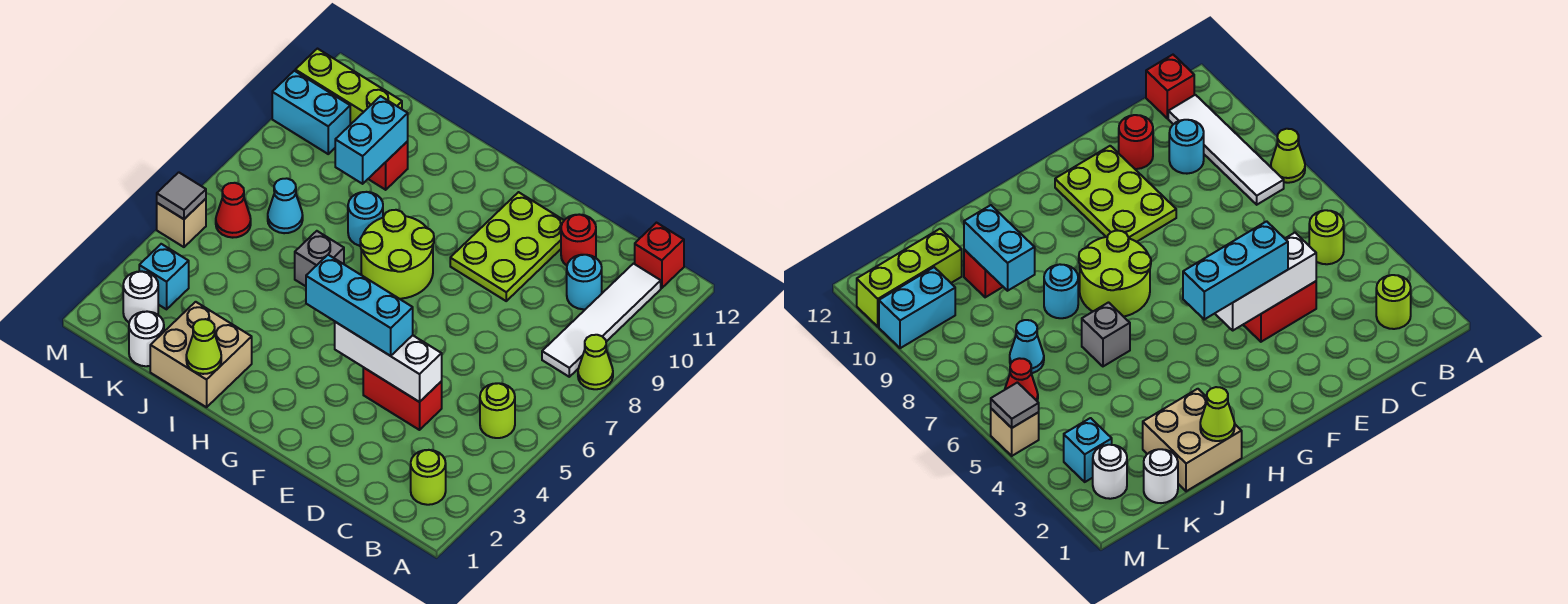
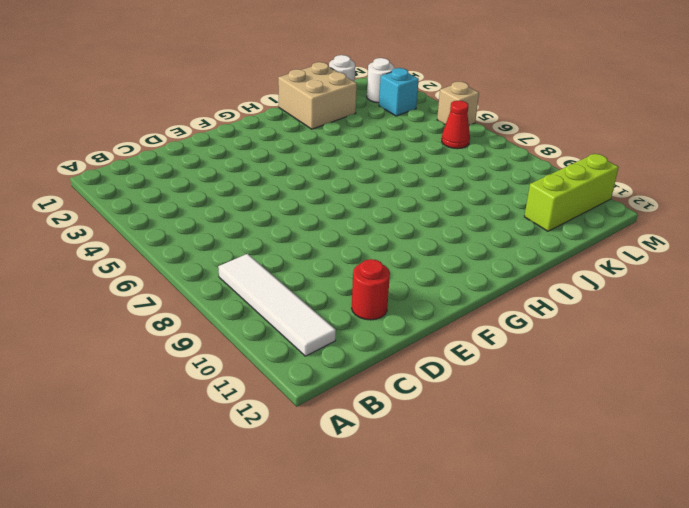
none -> lime 1x1 cone [578,335,613,389]
none -> lime 1x1 round brick [411,450,446,505]
none -> lime 1x1 round brick [480,383,515,438]

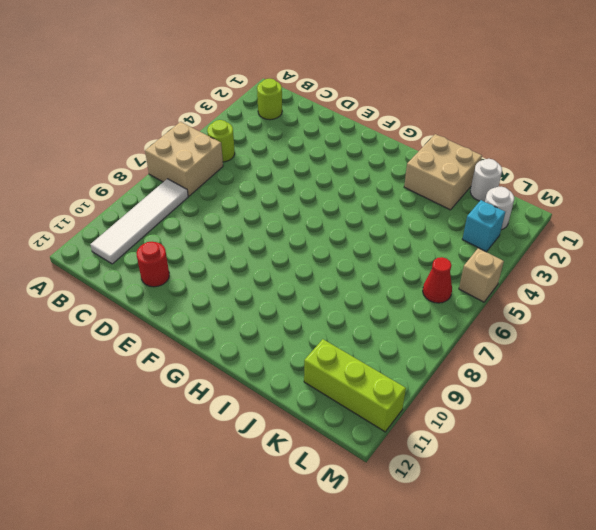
tan 2x2 brick [145,122,223,196] -> none
none -> lime 1x1 cone [578,335,613,389]
none -> red 1x1 brick [635,223,684,288]
none -> cyan 1x1 round brick [567,255,602,309]

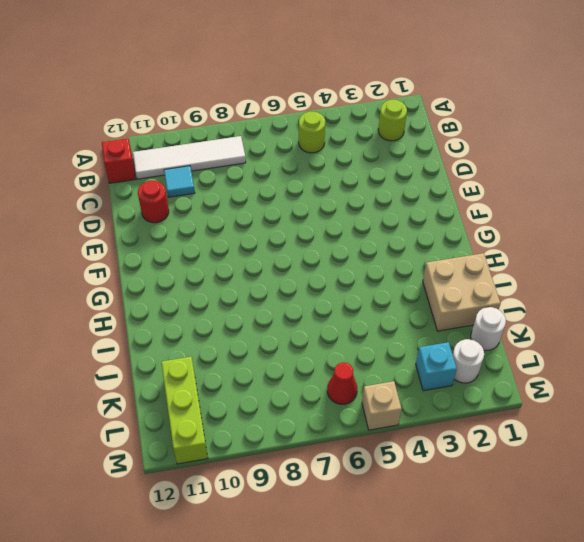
cyan 1x1 tile [164,166,195,197] -> cyan 1x1 round brick [567,255,602,309]
none -> lime 1x1 cone [578,335,613,389]
none -> red 1x2 brick [363,368,442,430]
none -> lime 2x3 plate [450,192,564,301]

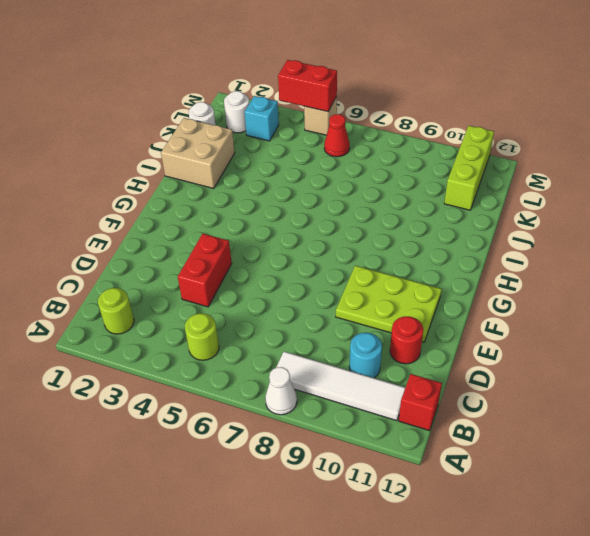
white 1x1 cone [265,367,297,415] -> lime 1x1 cone [578,335,613,389]
red 1x2 brick [278,60,337,112] -> grey 1x1 tile [157,172,206,219]
none -> lime 2x2 round brick [360,210,434,299]
none -> grey 1x1 brick [295,231,344,286]
none -> cyan 1x1 round brick [348,192,383,246]

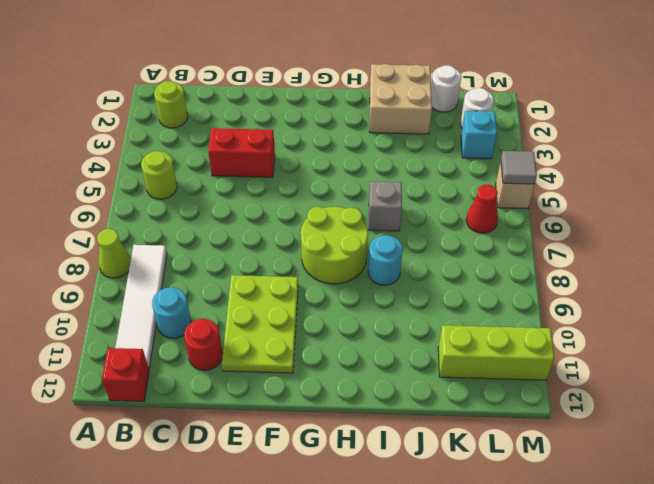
none -> red 1x1 brick [369,141,408,190]
none -> cyan 1x1 cone [268,178,303,233]
none -> cyan 1x2 brick [272,71,350,154]

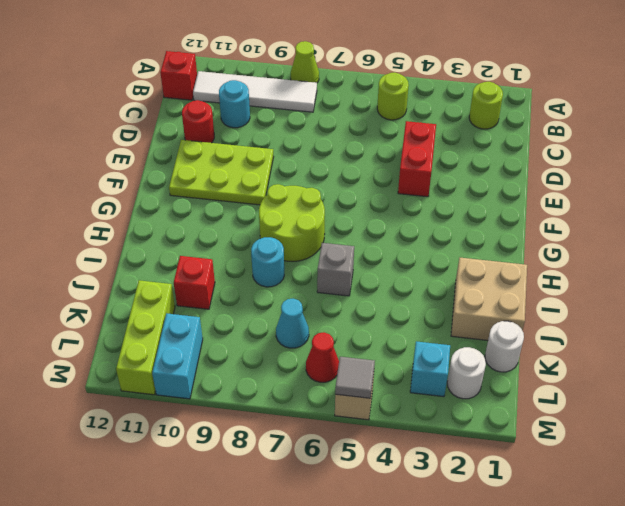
none -> white 1x3 brick [335,322,442,402]
none -> lime 1x1 cone [186,319,221,374]
none -> cyan 1x2 brick [335,96,408,184]

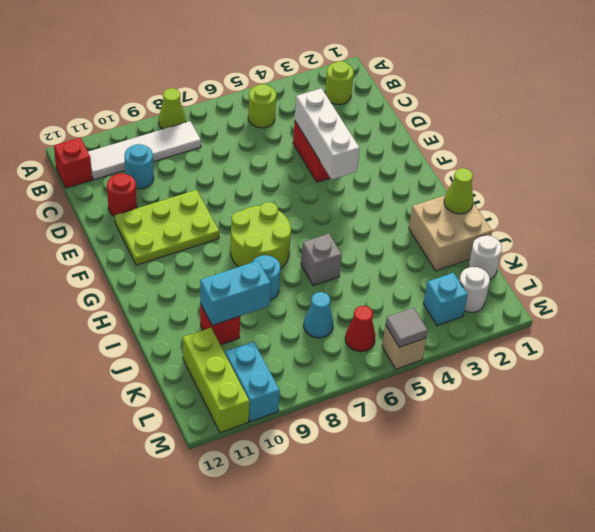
none -> cyan 1x3 brick [306,255,413,356]

